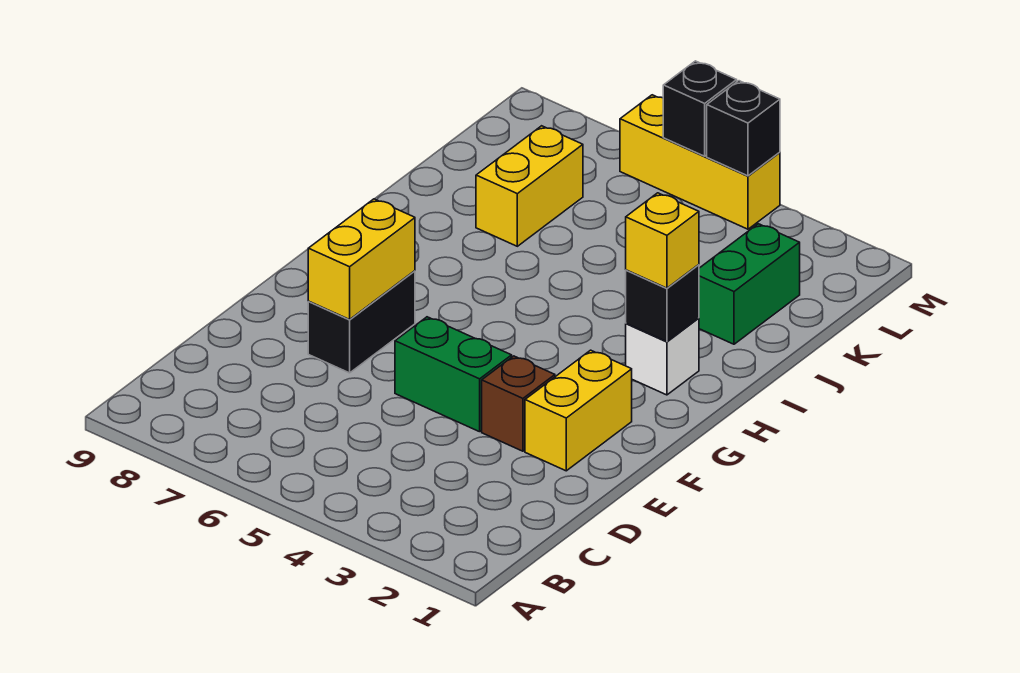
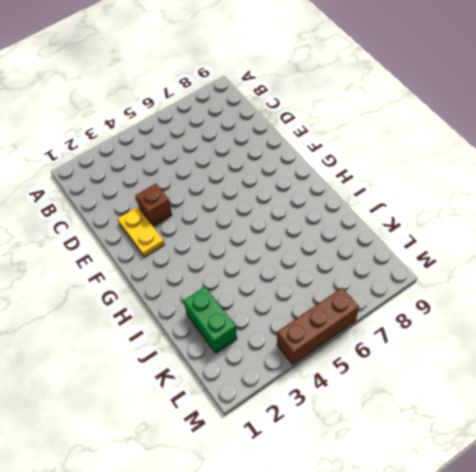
yellow 1x2 plate [118,207,164,257] -> yellow 1x2 brick [525,350,632,471]
brown 1x3 brick [277,288,359,364] -> yellow 1x3 brick [620,95,780,229]
none -> green 1x2 brick [395,317,512,432]
none -> black 1x2 brick [308,271,415,373]
none -> white 1x1 brick [626,318,699,395]

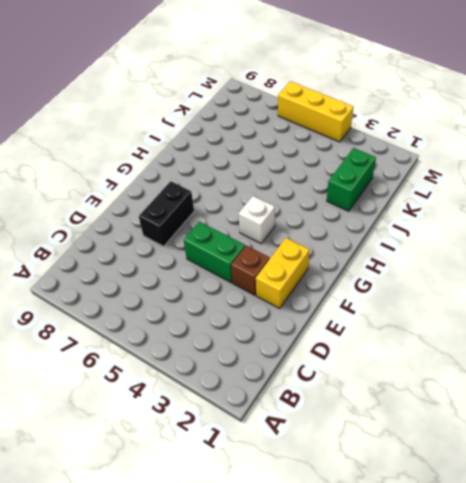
white 1x1 brick [239,196,275,243] -> white 1x1 brick moved to [626,318,699,395]
none -> yellow 1x2 brick [476,126,583,246]
none -> yellow 1x2 brick [308,199,415,319]
none -> black 1x1 brick [626,265,699,342]

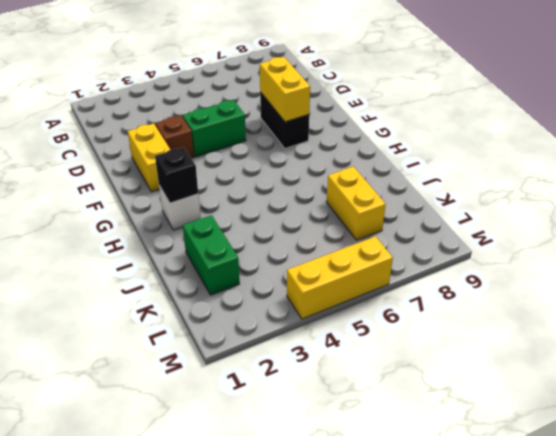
none -> black 1x1 brick [707,81,780,176]
none -> black 1x1 brick [663,61,737,156]
none -> yellow 1x1 brick [626,193,699,288]

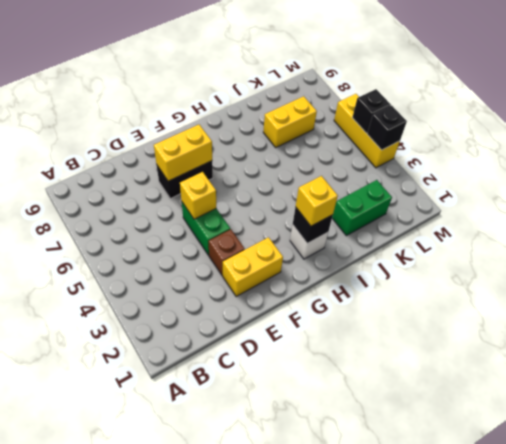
yellow 1x1 brick [180,172,216,219] -> none

